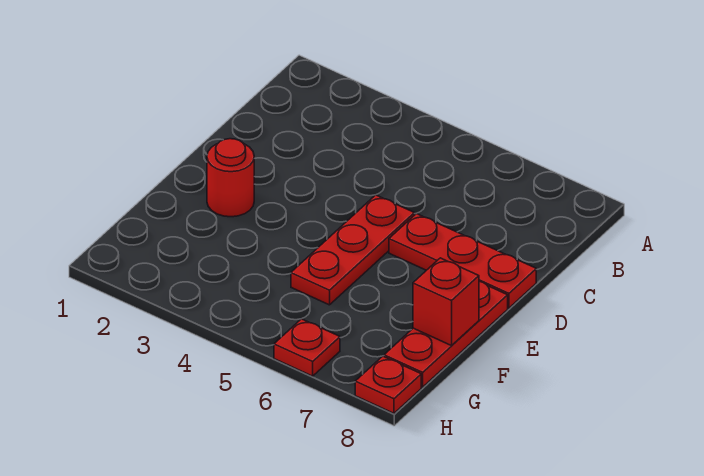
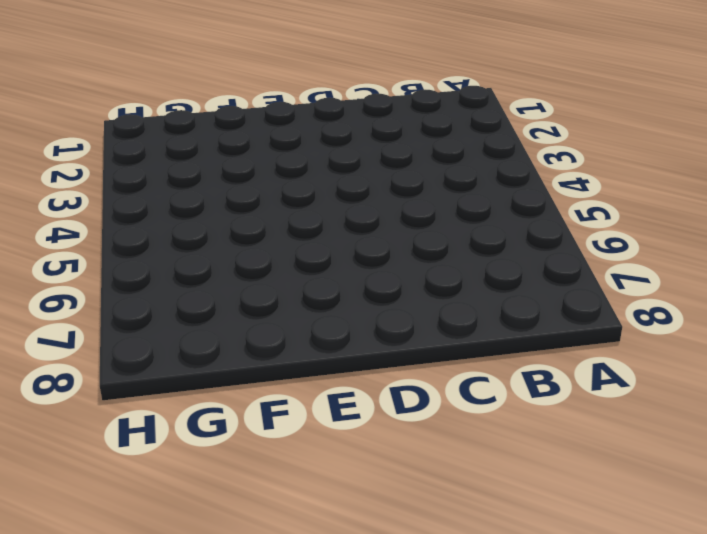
none -> red 1x3 plate [291,195,414,305]
none -> red 1x3 plate [389,214,536,308]

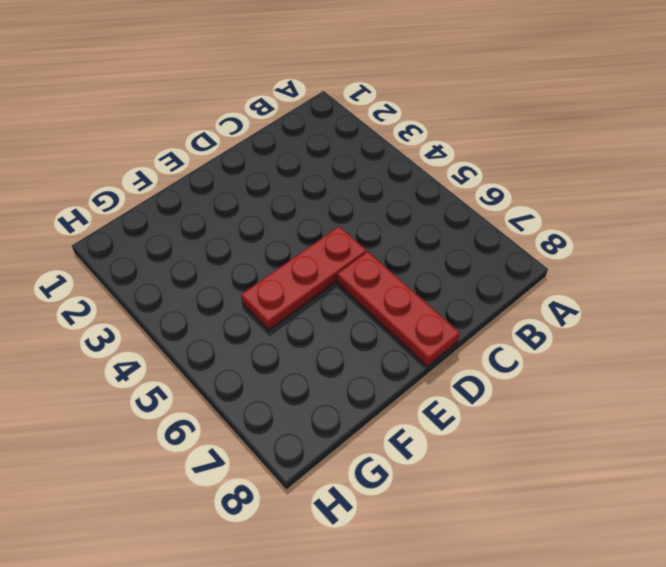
none -> red 1x1 round brick [207,139,254,217]
none -> red 1x3 plate [384,281,508,387]

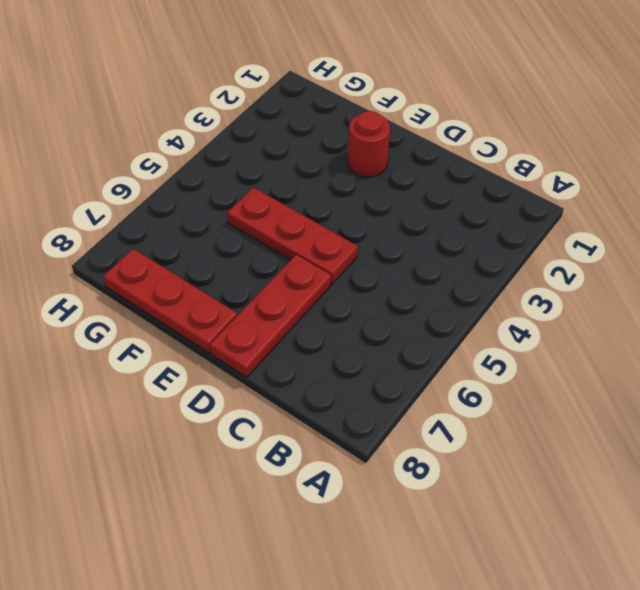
none -> red 1x1 plate [274,319,340,376]
none -> red 1x1 plate [355,356,421,413]

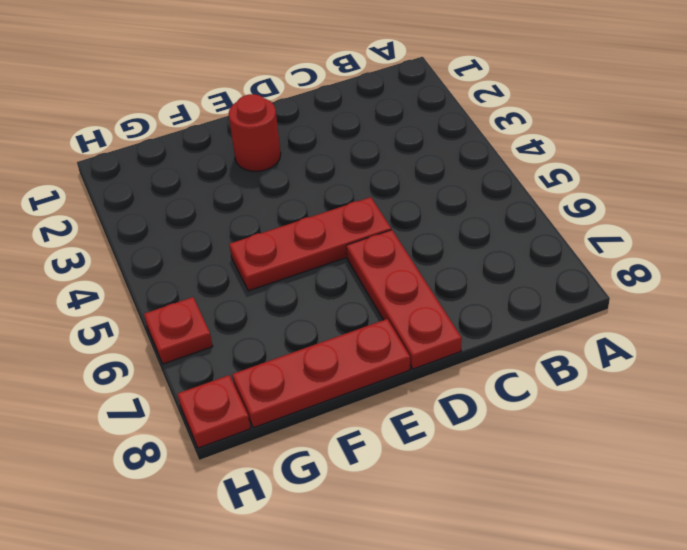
none -> red 1x1 brick [413,258,479,346]

